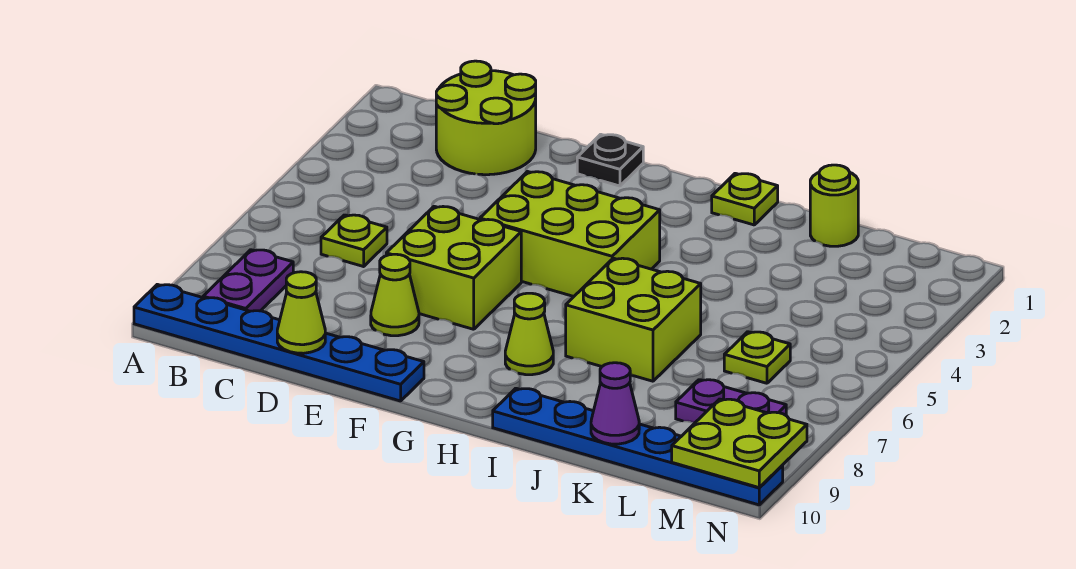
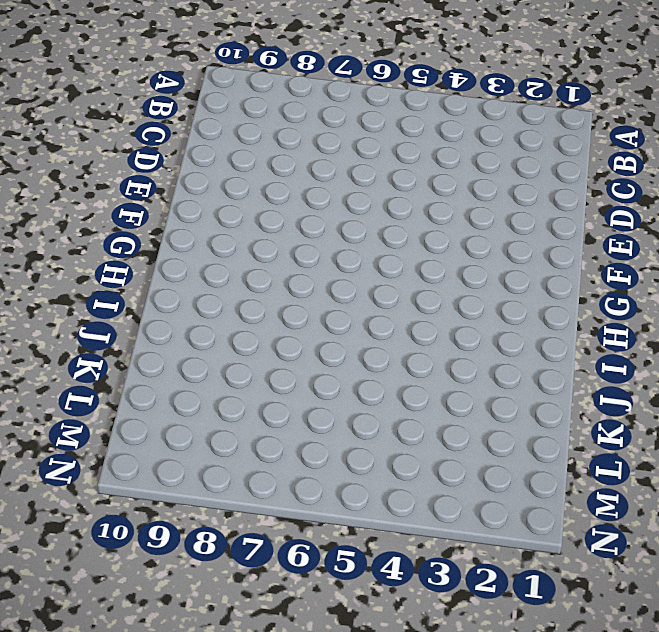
none -> blue 1x6 plate [134,284,424,401]
none -> purple 1x2 plate [203,250,293,311]
none -> lime 2x2 round brick [436,61,536,175]

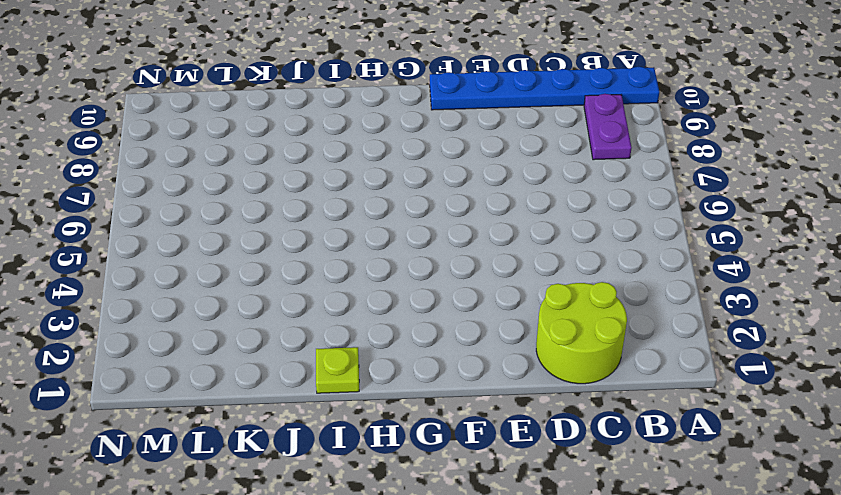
none -> lime 1x1 plate [321,215,387,267]
none -> lime 2x2 brick [386,206,521,329]
none -> lime 1x1 cone [371,254,419,336]

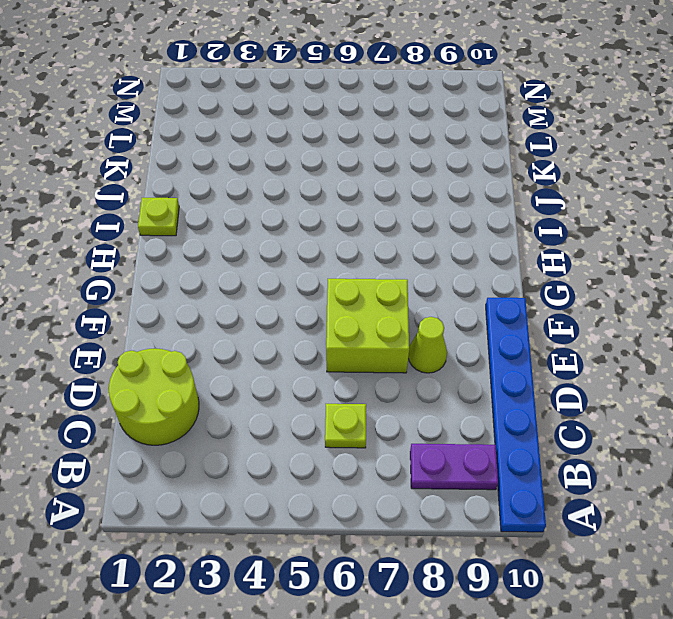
none -> black 1x1 plate [577,134,643,186]
none -> lime 2x3 brick [480,172,660,296]
none -> lime 1x1 cone [505,293,553,375]

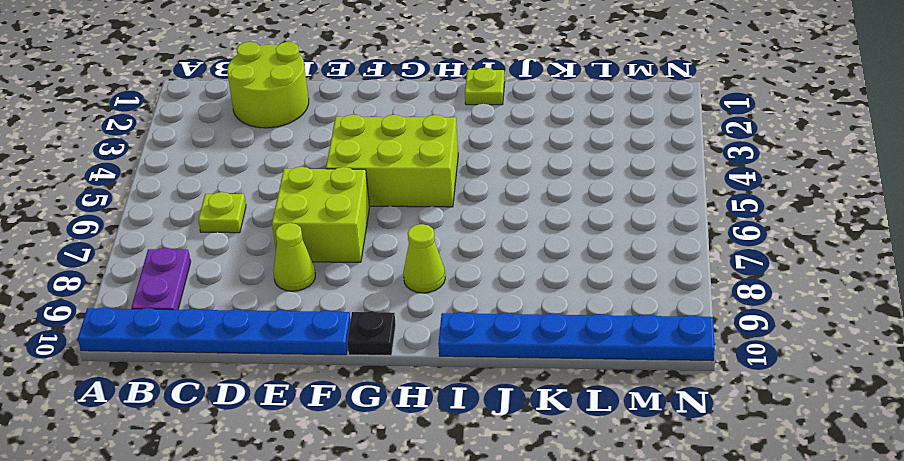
black 1x1 plate [347,311,396,356] -> black 1x1 plate moved to [577,134,643,186]
none -> lime 2x2 brick [566,258,701,381]
none -> lime 1x1 round brick [810,165,858,246]
none -> lime 1x1 plate [724,332,790,383]

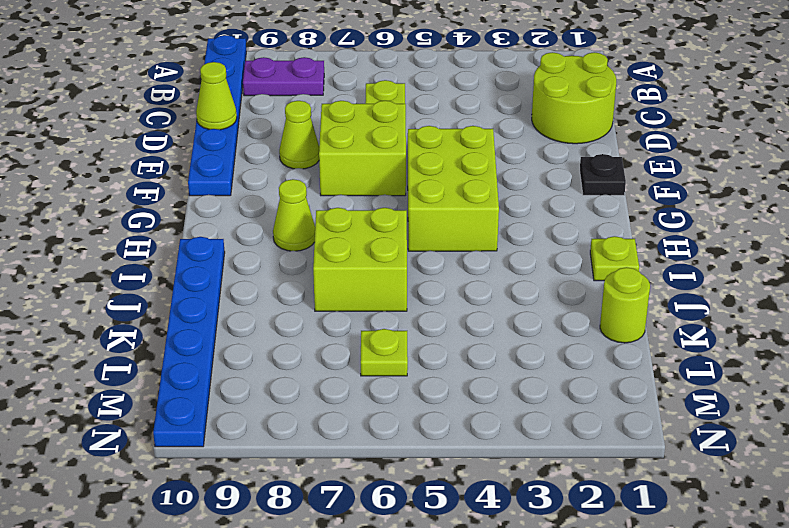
none -> purple 1x2 plate [676,380,786,423]
none -> purple 1x1 cone [591,363,639,444]
none -> lime 2x2 plate [672,399,807,488]

